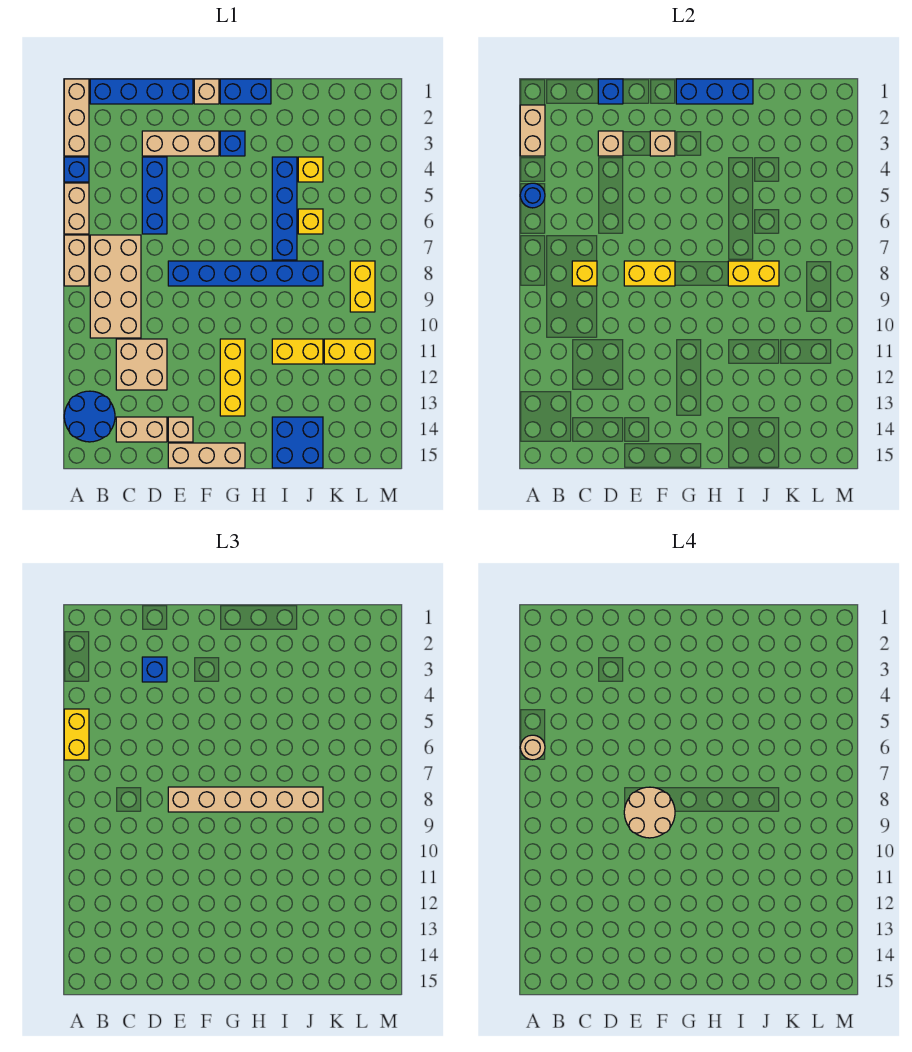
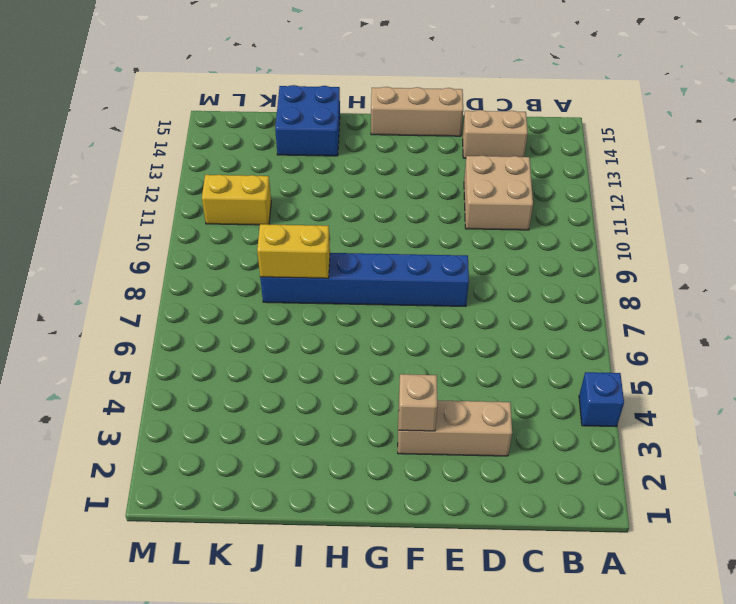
none -> tan 1x3 brick [64,79,89,156]
none -> tan 1x2 brick [64,183,89,234]
none -> tan 1x2 brick [64,235,89,286]
none -> blue 2x2 round brick [64,391,115,442]

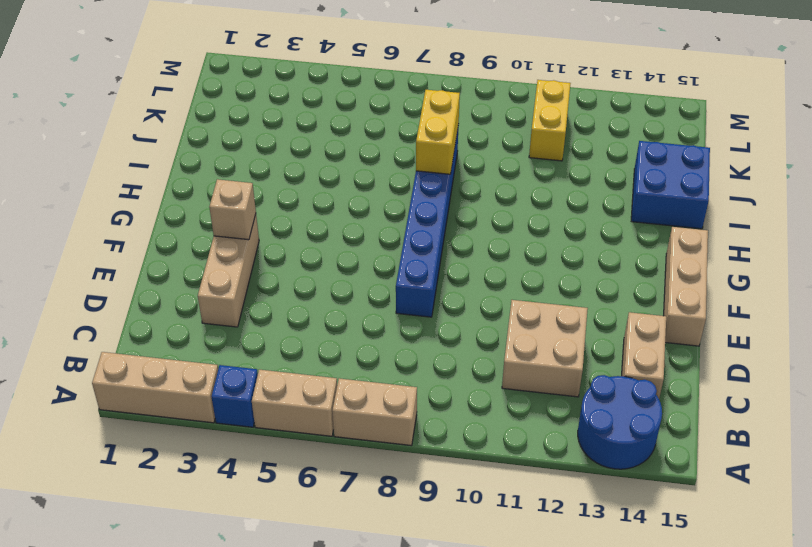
none -> blue 1x4 brick [90,79,193,104]
none -> tan 2x4 brick [90,235,141,338]
none -> blue 1x3 brick [142,157,167,234]
none -> tan 1x1 brick [168,417,193,442]

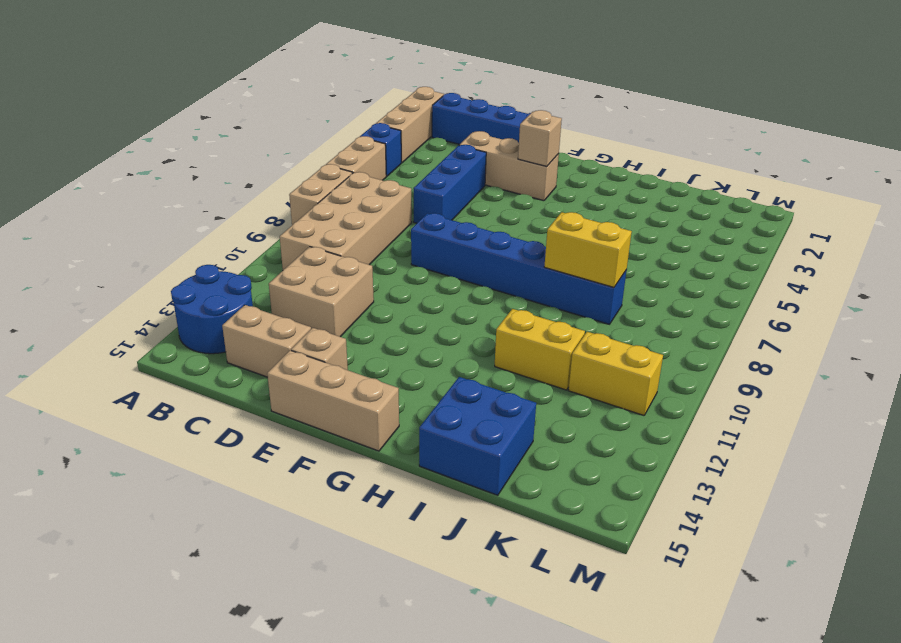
none -> tan 1x1 brick [194,79,219,104]
none -> blue 1x2 brick [220,79,271,104]
none -> blue 1x1 brick [220,131,245,156]
none -> yellow 1x3 brick [220,339,245,416]

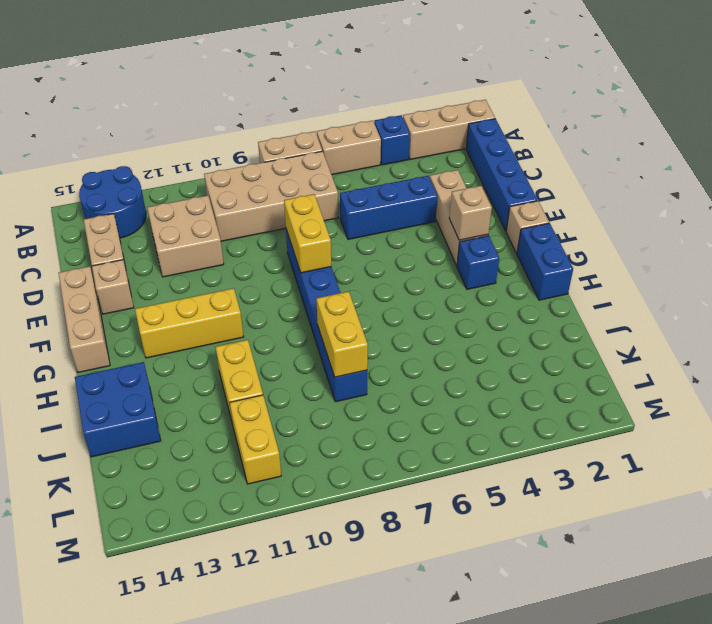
none -> blue 1x4 brick [272,157,297,260]
none -> yellow 1x1 brick [298,157,323,182]
none -> yellow 1x1 brick [298,209,323,234]
none -> yellow 1x2 brick [350,261,375,312]

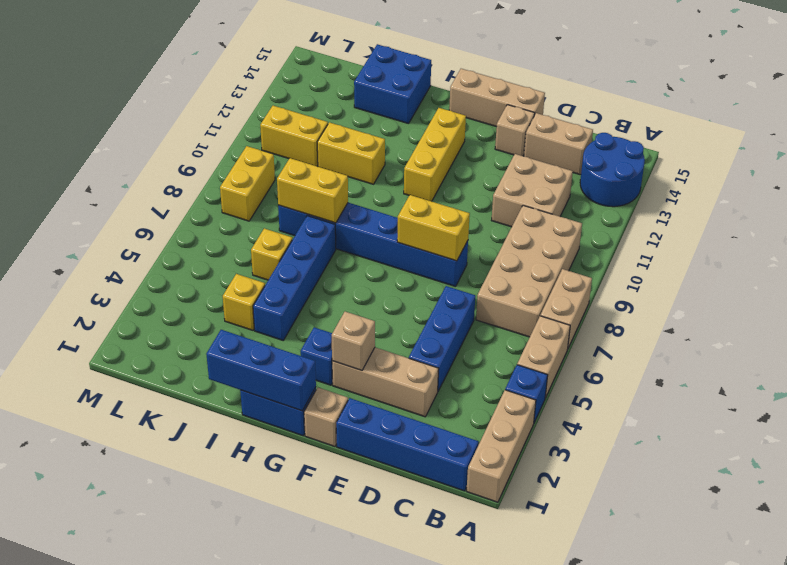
none -> tan 1x2 brick [520,105,545,156]
none -> blue 1x1 round brick [520,183,545,208]
none -> yellow 1x1 brick [572,261,597,286]
none -> blue 1x1 brick [598,79,623,104]

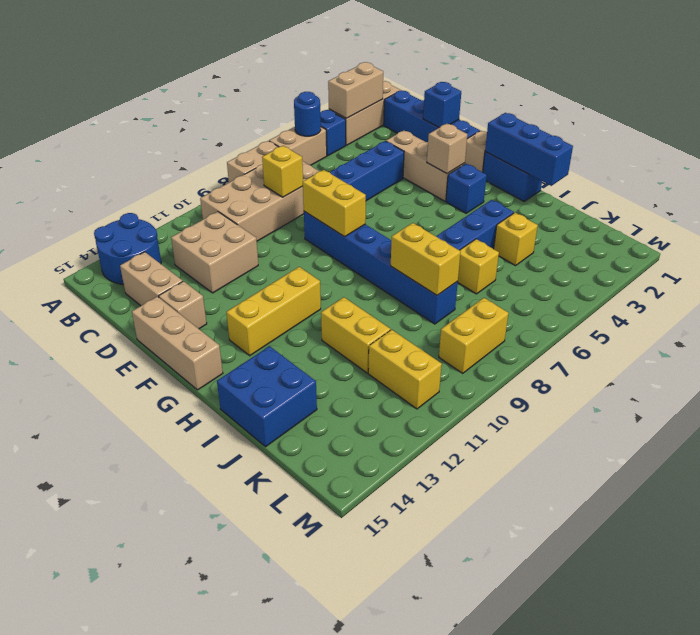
none -> tan 1x1 brick [598,131,623,156]
none -> yellow 1x2 brick [64,709,89,760]
none -> blue 1x1 brick [142,657,167,682]
none -> tan 1x6 brick [168,787,323,812]

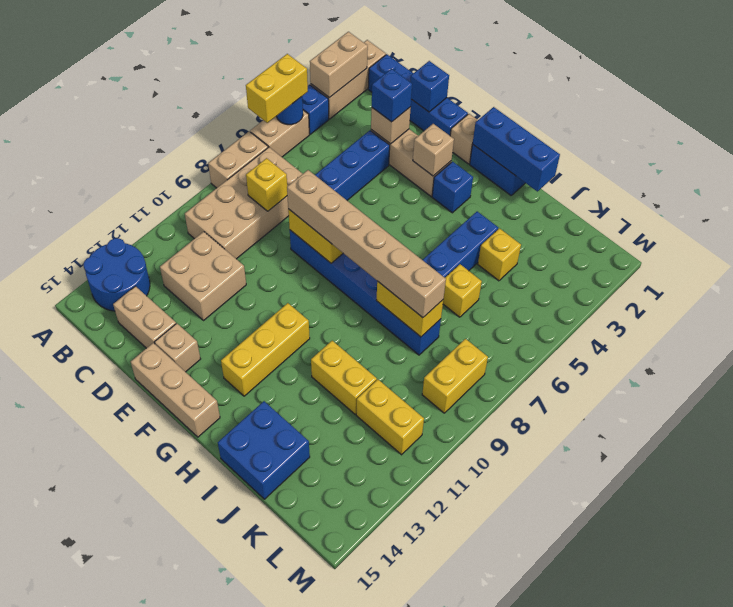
none -> tan 1x1 round brick [520,735,545,760]
none -> tan 2x2 round brick [624,787,675,838]

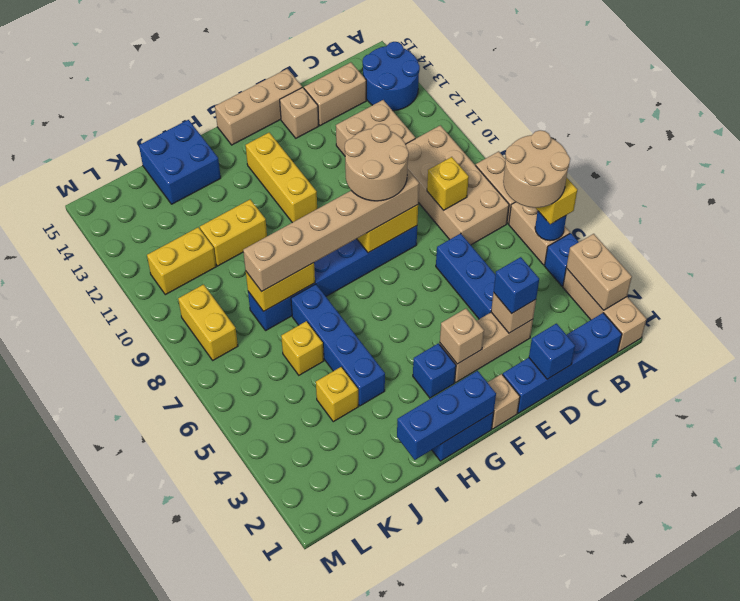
tan 2x2 round brick [503,130,570,208] -> tan 1x1 round brick [520,735,545,760]

